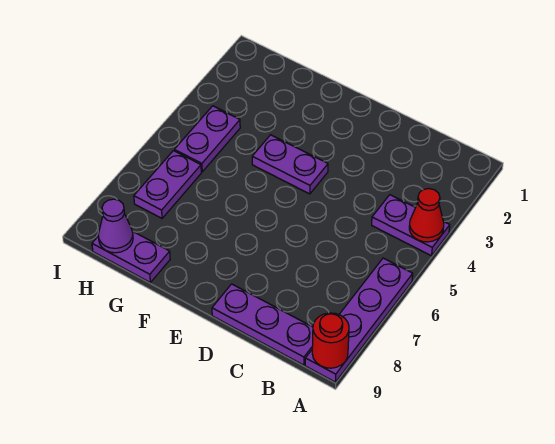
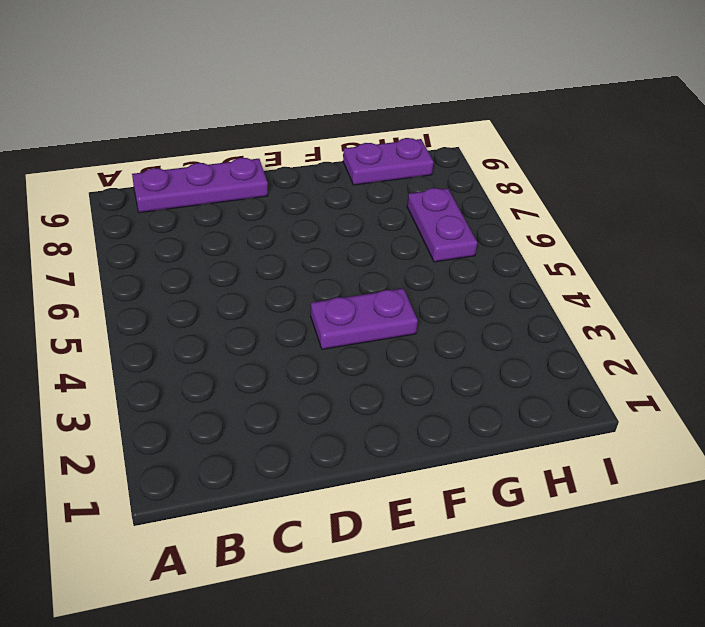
none -> purple 1x2 plate [372,195,450,256]
none -> purple 1x4 plate [305,258,413,382]

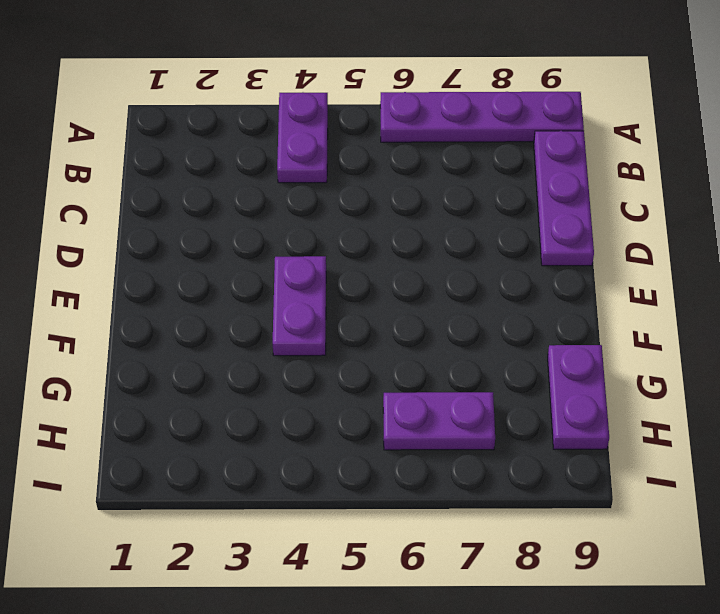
none -> purple 1x2 plate [174,106,240,172]
none -> red 1x1 cone [409,189,444,242]

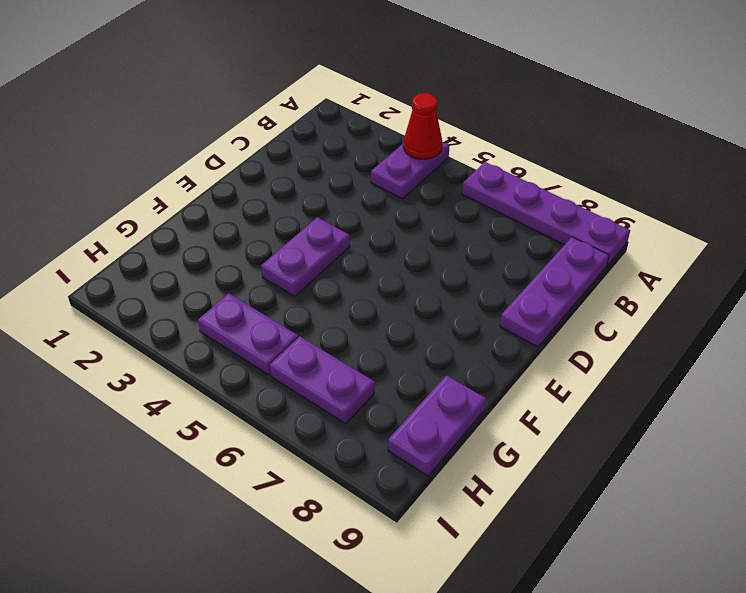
none -> red 1x1 round brick [312,313,349,368]
none -> purple 1x1 cone [98,199,133,253]

